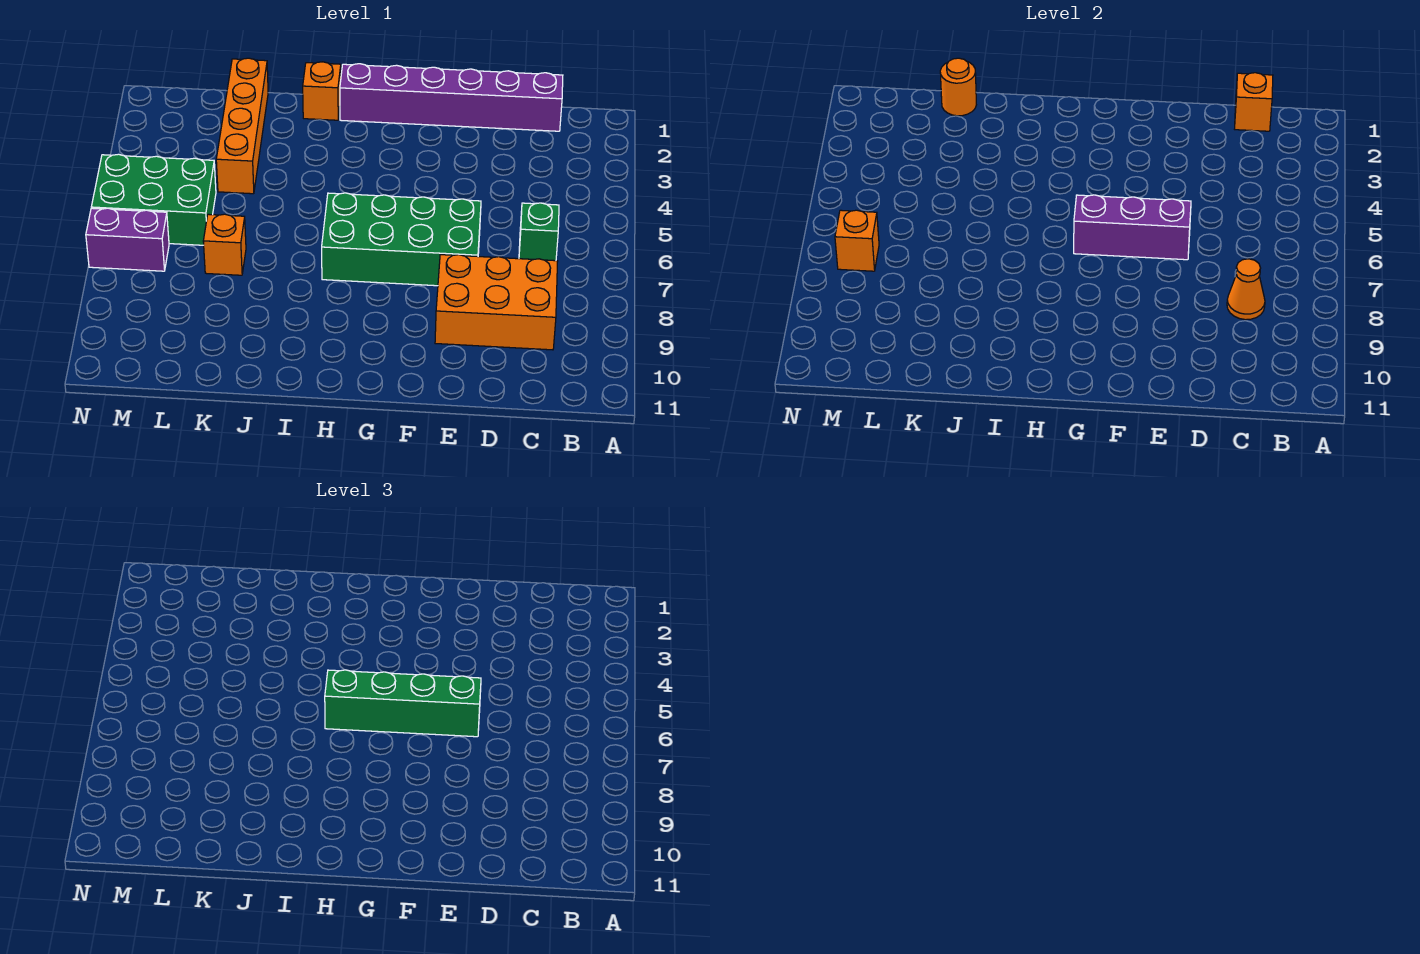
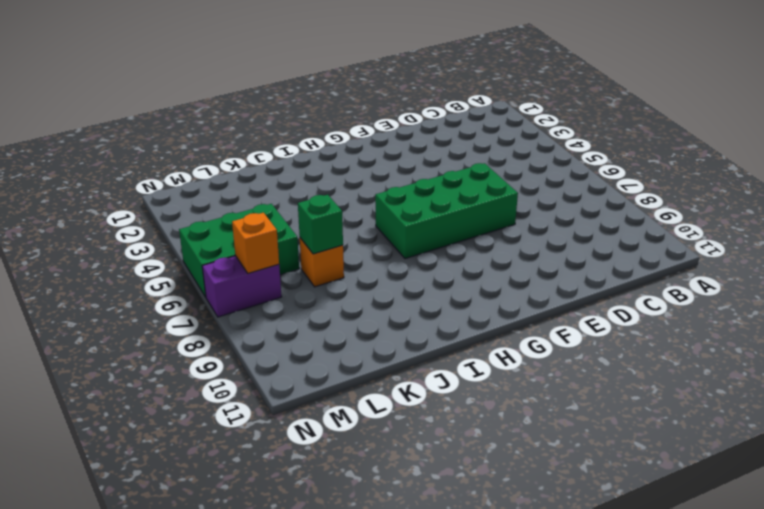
green 1x1 brick [298,195,343,254] -> green 1x1 brick moved to [519,203,559,261]
none -> purple 1x6 brick [340,64,563,131]
none -> orange 2x3 brick [435,255,558,350]
none -> orange 1x1 brick [303,62,341,120]

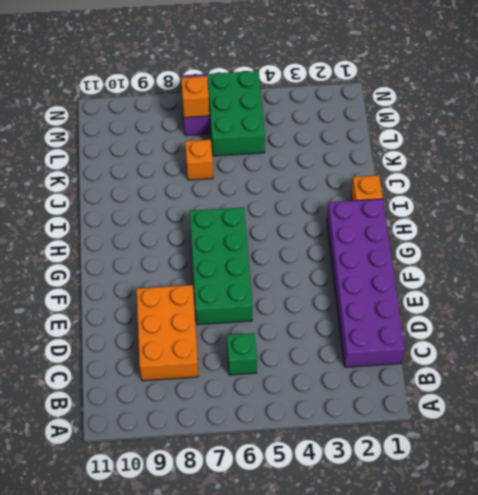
purple 2x6 brick [327,199,405,367] -> purple 1x6 brick [340,64,563,131]
none -> orange 1x4 brick [216,58,268,194]
none -> orange 1x1 brick [1235,73,1273,131]
none -> orange 1x1 cone [1227,259,1265,320]

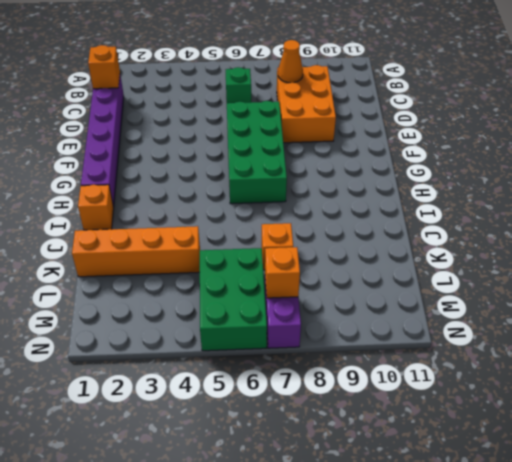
none -> purple 1x3 brick [1074,195,1191,260]
none -> orange 1x1 round brick [940,58,976,116]
none -> green 1x4 brick [325,670,481,737]

